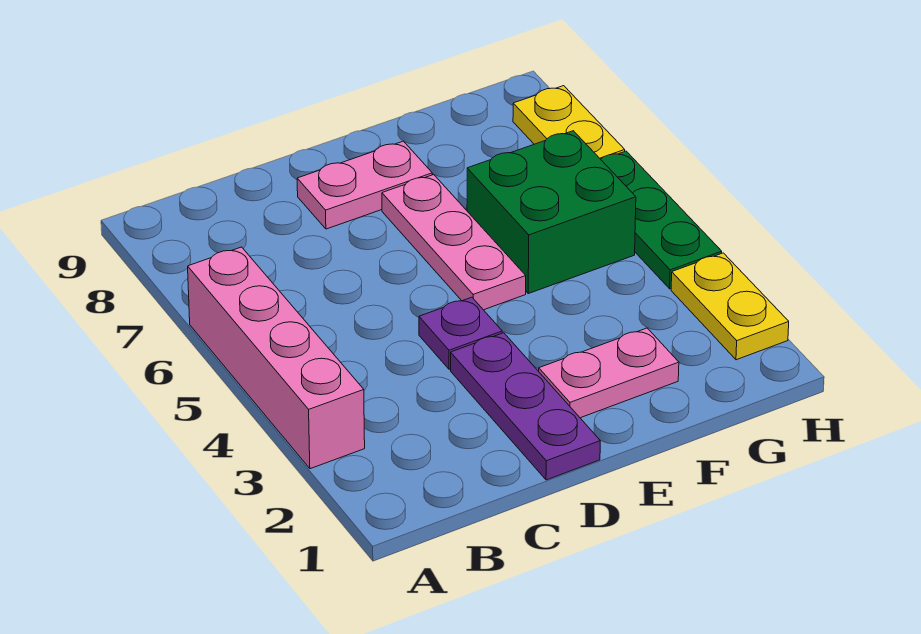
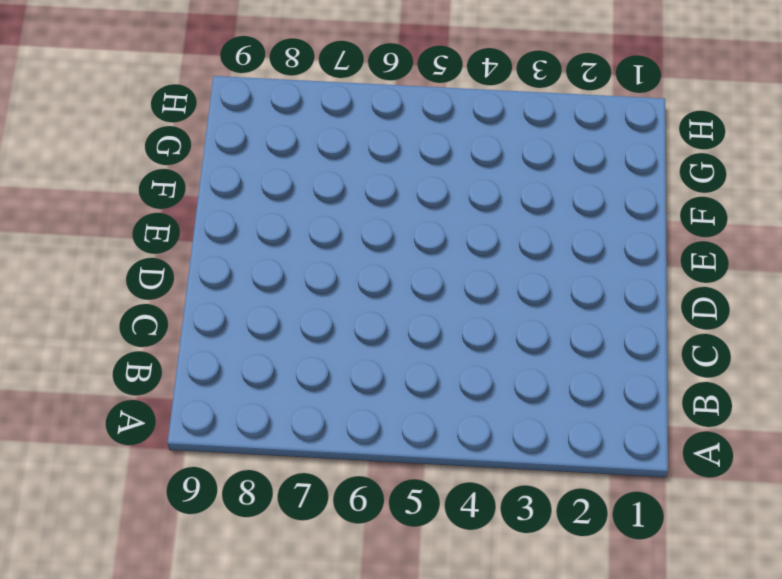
none -> pink 1x4 brick [188,247,365,469]
none -> purple 1x3 plate [451,333,600,480]

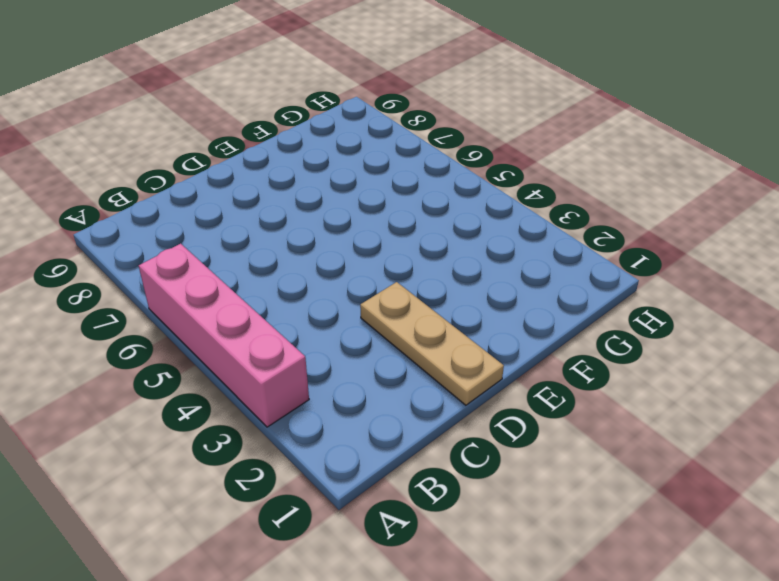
tan 1x3 plate [360,282,504,405] -> purple 1x3 plate [451,333,600,480]
none -> purple 1x1 plate [419,297,502,369]
none -> pink 1x2 plate [297,141,432,229]

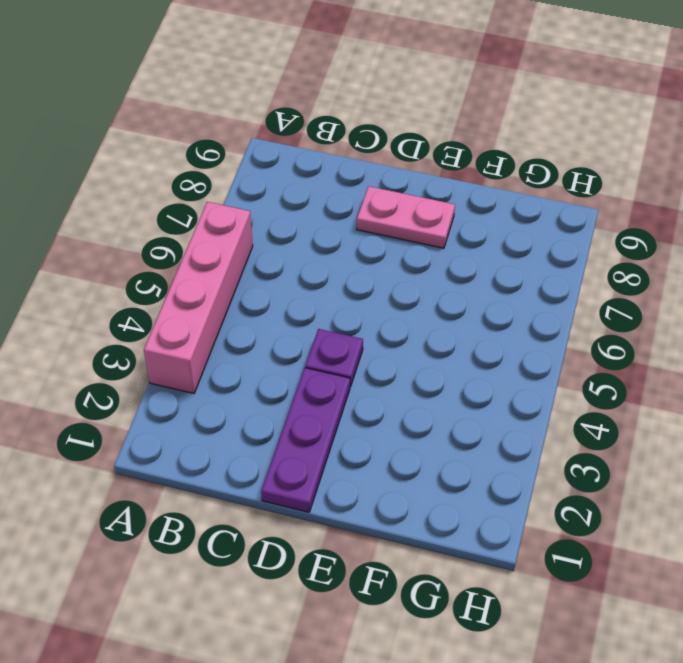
none -> pink 1x2 plate [539,328,679,418]
none -> pink 1x3 plate [382,175,526,310]

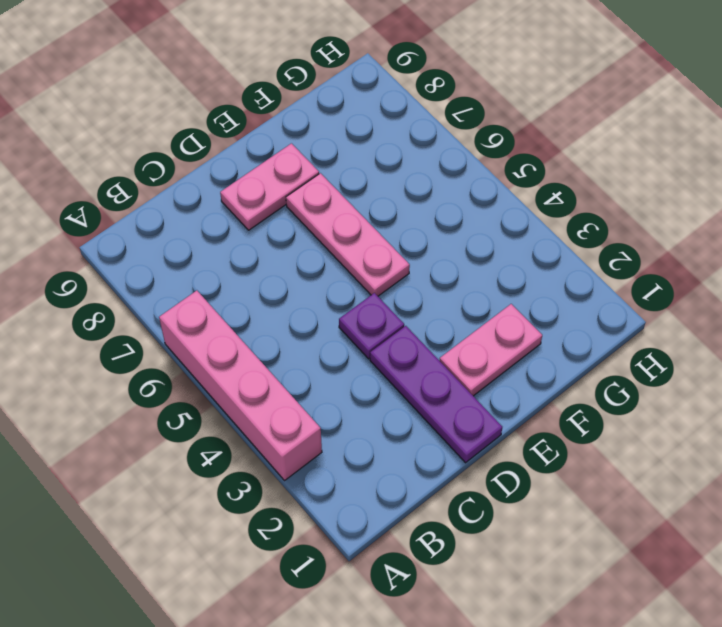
none -> green 2x2 brick [467,131,636,294]
none -> yellow 1x2 plate [671,253,789,360]

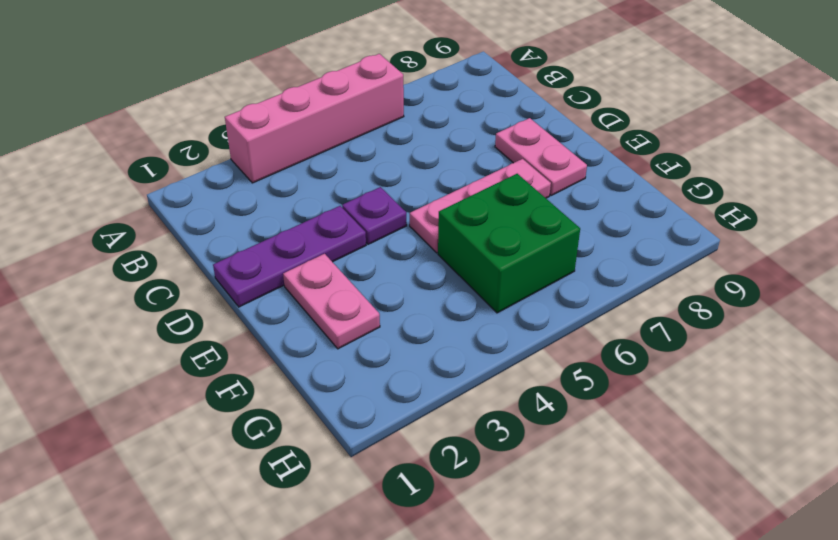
none -> yellow 1x2 plate [671,253,789,360]
none -> green 1x3 plate [601,151,722,289]

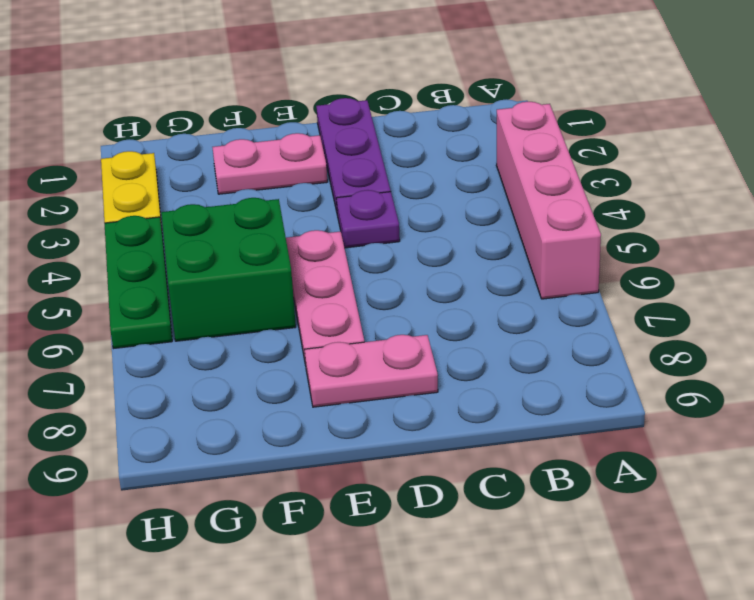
none -> yellow 1x2 plate [513,86,625,159]

